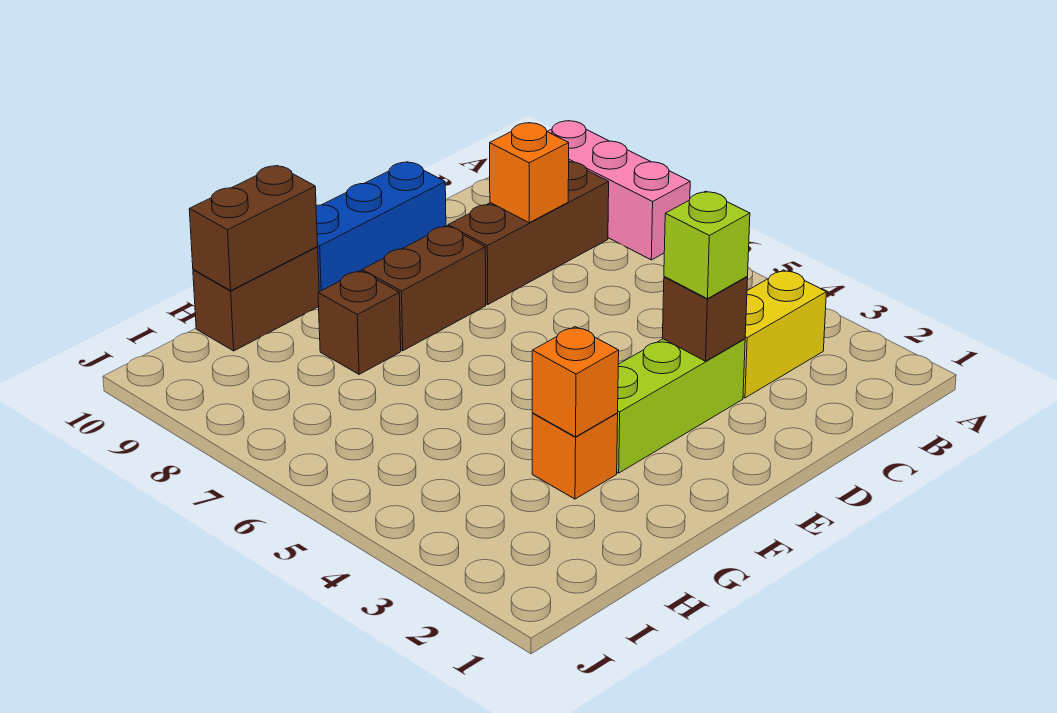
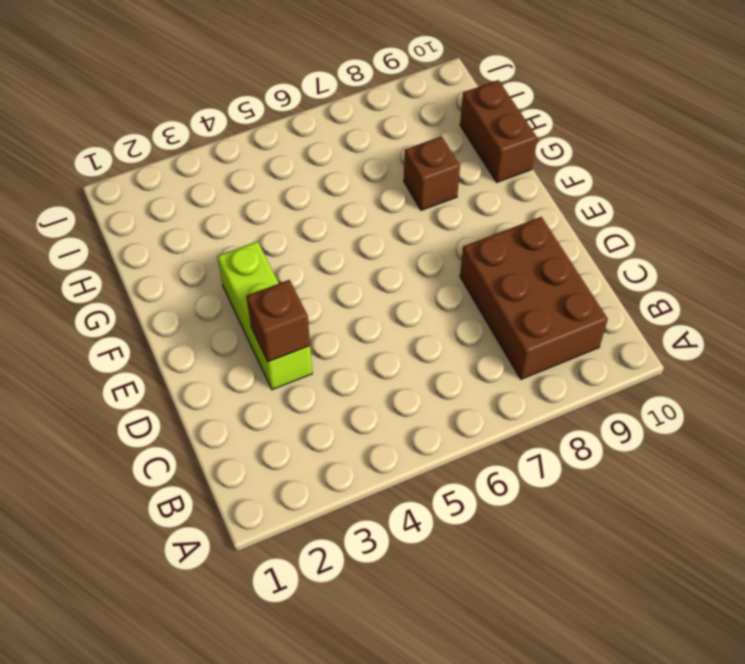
brown 2x3 brick [460,217,608,379] -> brown 1x3 brick [448,162,609,305]
none -> pink 1x3 brick [547,121,690,260]
none -> yellow 1x2 brick [743,270,826,398]
none -> blue 1x3 brick [316,162,446,292]

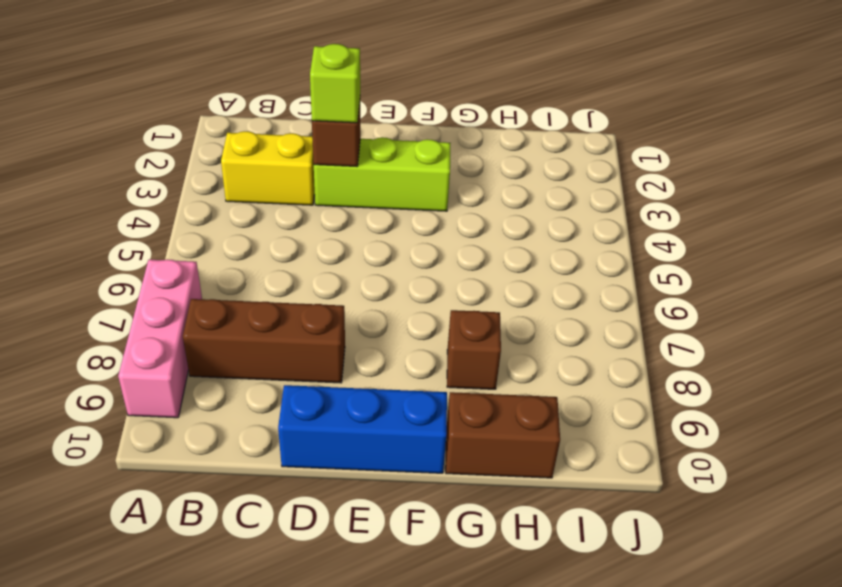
none -> brown 1x2 brick [362,226,486,351]
none -> orange 1x1 brick [532,413,618,499]
none -> orange 1x1 brick [490,123,569,223]

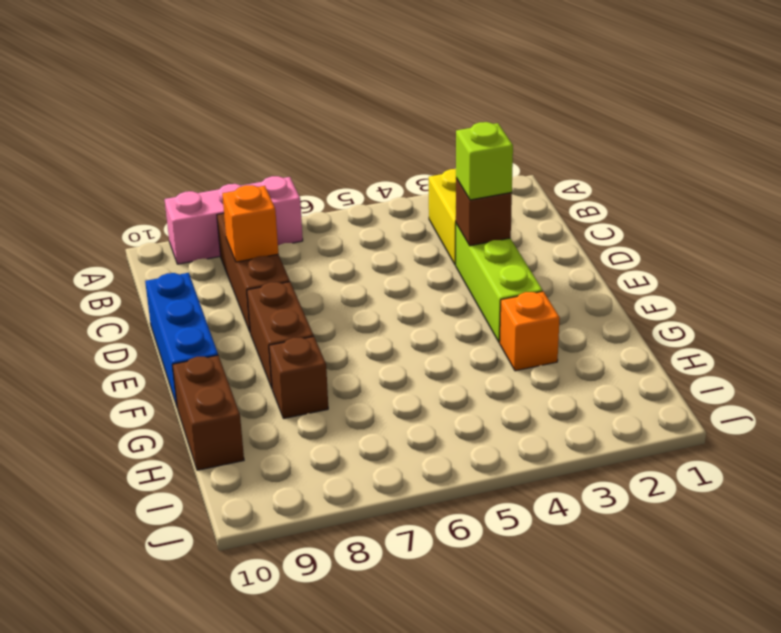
none -> orange 1x1 brick [532,327,619,437]
none -> brown 1x2 brick [189,166,318,291]

